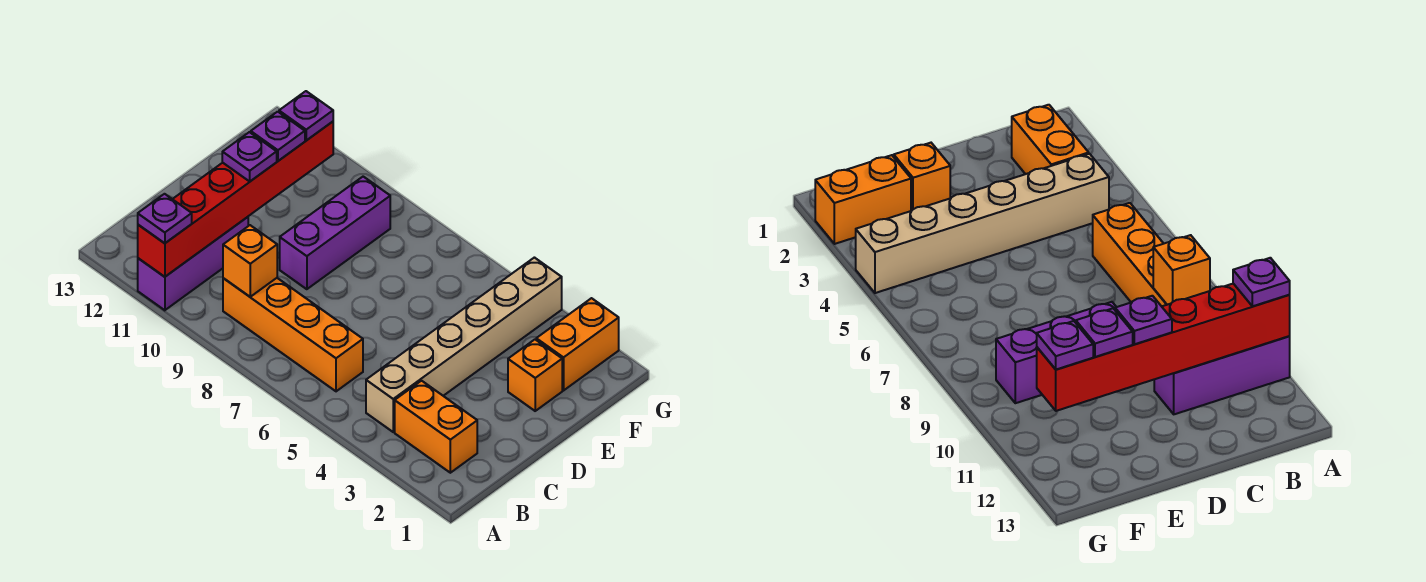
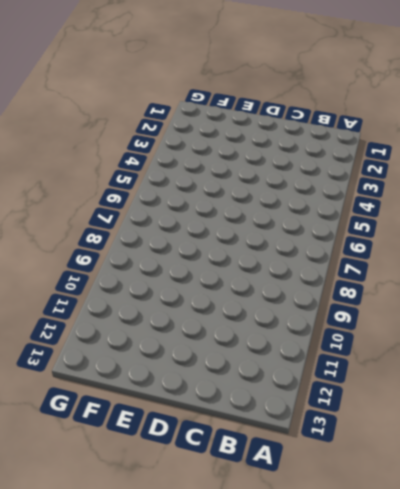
none -> purple 1x3 brick [138,217,248,310]
none -> orange 1x2 brick [395,381,477,473]
none -> tan 1x6 brick [366,258,562,432]

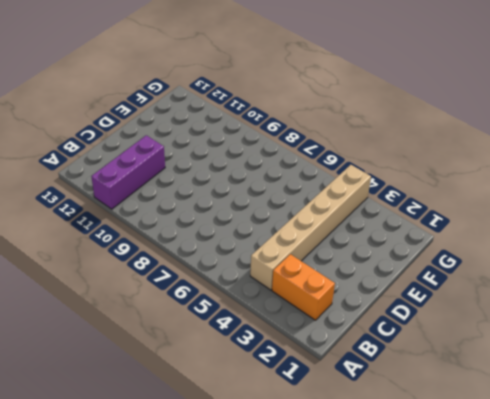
none -> orange 1x4 brick [223,278,363,391]
none -> purple 1x3 brick [280,177,390,289]
none -> orange 1x1 brick [508,340,562,411]

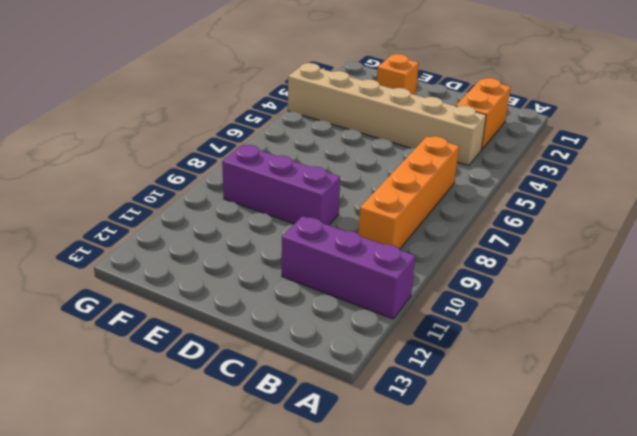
none -> orange 1x2 brick [536,298,619,390]
none -> red 1x6 brick [138,122,333,277]
none -> orange 1x1 brick [223,225,277,297]

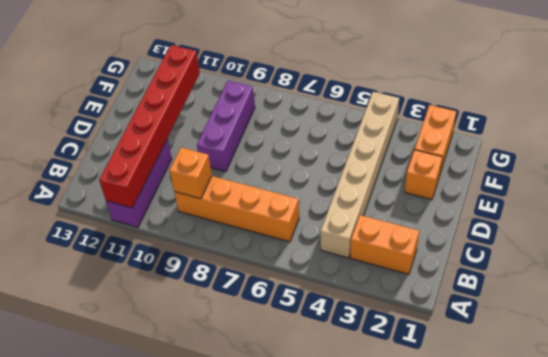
none -> purple 1x1 plate [138,194,192,243]
none -> purple 1x1 plate [222,132,277,181]
none -> purple 1x1 plate [251,112,305,161]

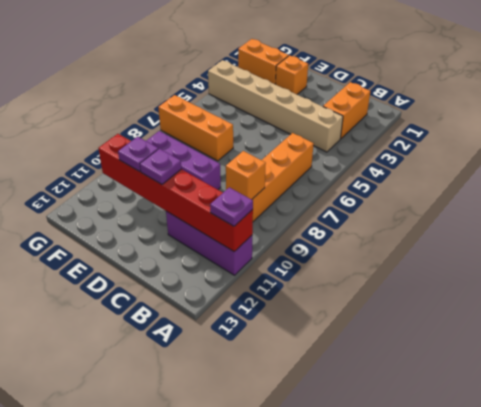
orange 1x3 brick [158,95,233,161] -> none
none -> purple 1x1 plate [279,91,333,140]

